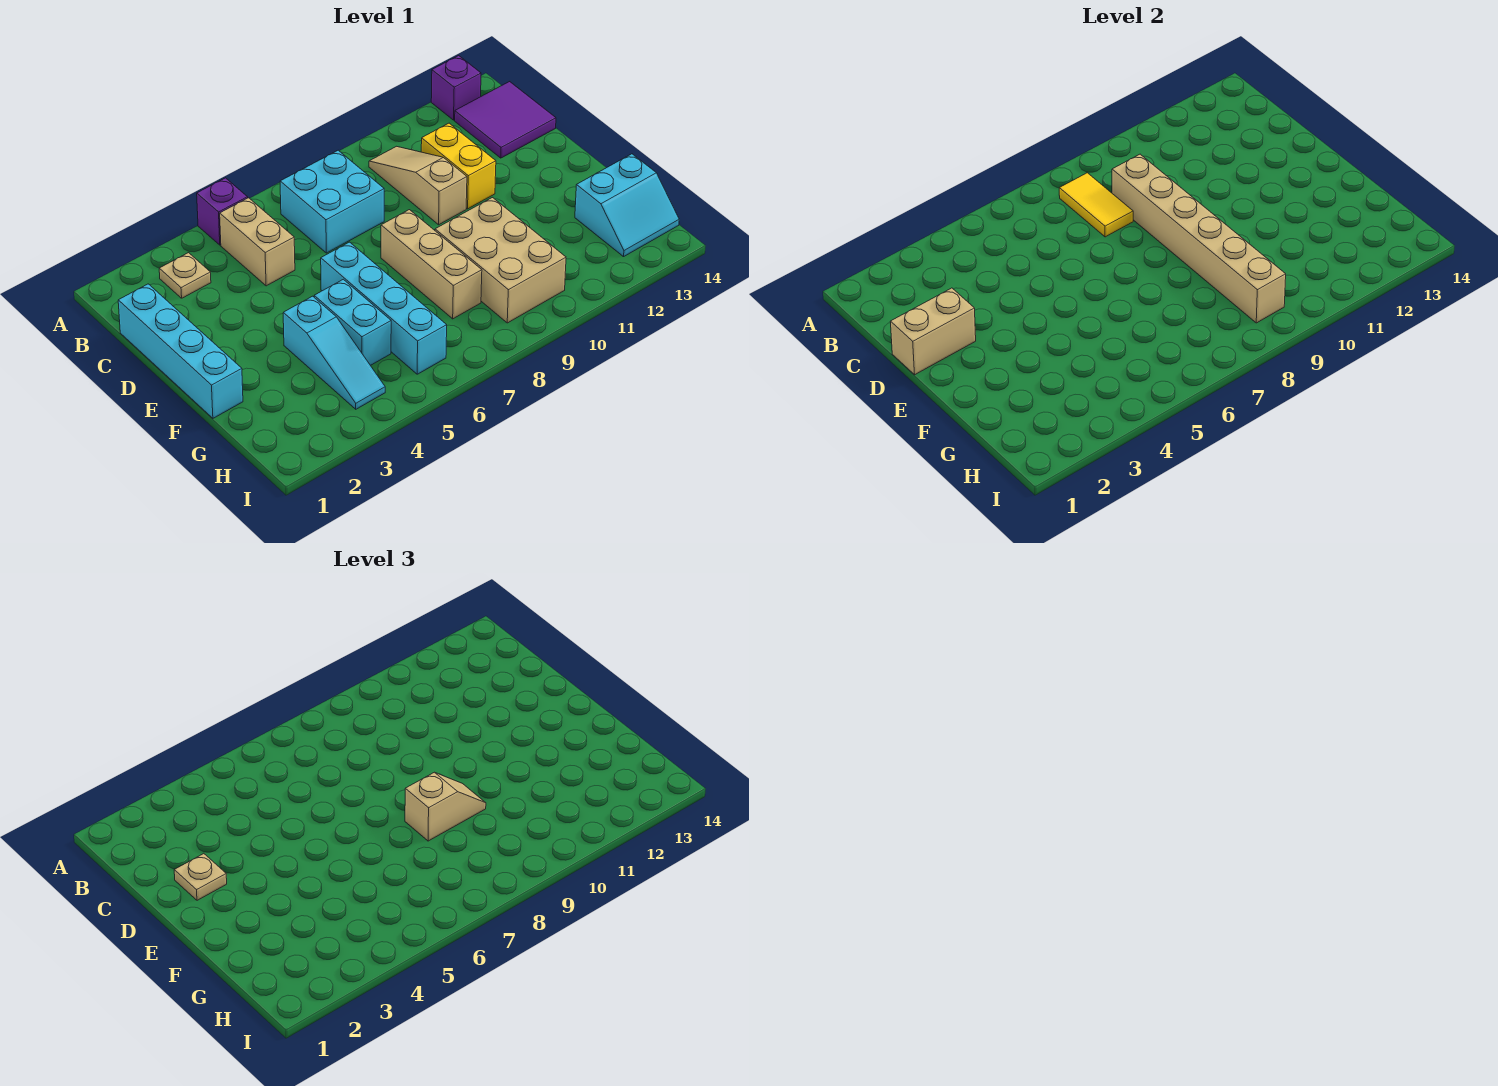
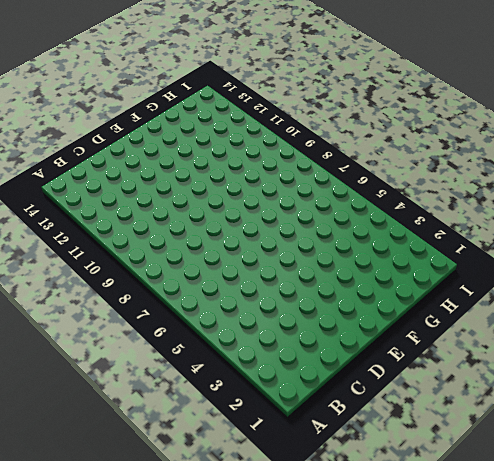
none -> purple 1x1 brick [197,178,248,245]
none -> purple 1x1 brick [431,56,481,120]
none -> tan 1x1 plate [159,253,211,298]

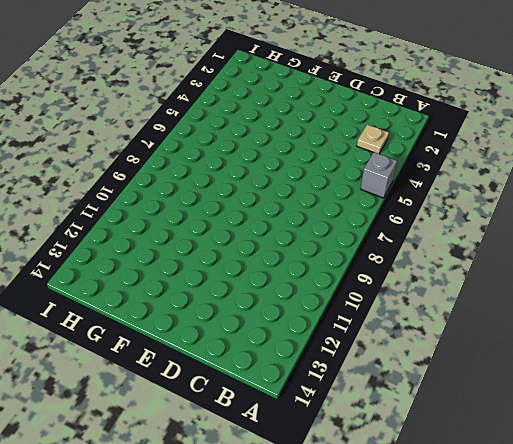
grey 1x1 brick [361,152,397,198] -> purple 1x1 brick [197,178,248,245]
none -> purple 1x1 brick [431,56,481,120]
none -> tan 1x2 brick [220,198,295,286]
none -> cyan 2x2 brick [280,150,384,253]

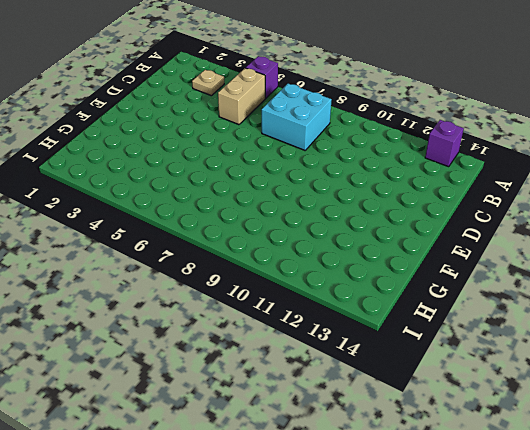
none -> tan 1x3 slope [369,146,467,225]
none -> purple 2x2 tile [455,82,556,158]
none -> cyan 1x4 brick [118,284,243,418]

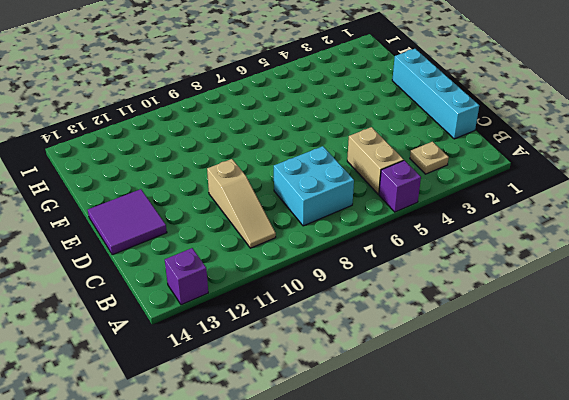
purple 2x2 tile [88,189,167,255] -> purple 2x2 tile moved to [455,82,556,158]
none -> yellow 1x2 brick [421,123,496,209]
none -> cyan 1x4 brick [321,242,447,374]
none -> tan 1x3 brick [381,210,482,319]

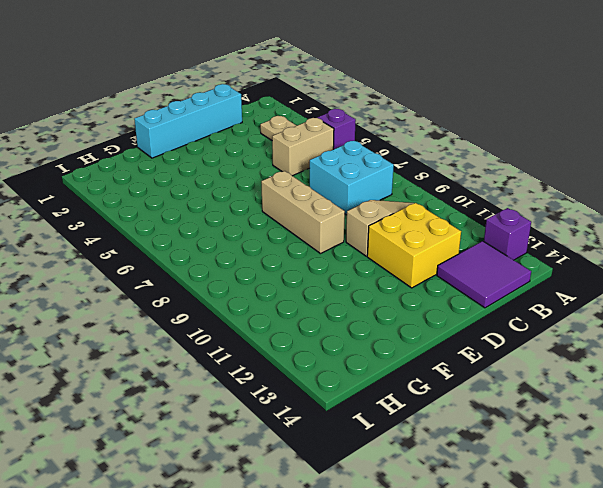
yellow 2x2 brick [367,203,461,288] -> yellow 1x2 brick [421,123,496,209]
tan 1x3 brick [261,171,345,254] -> tan 1x3 brick turned to [381,210,482,319]
none -> cyan 1x4 brick [321,242,447,374]
none -> cyan 1x3 slope [283,296,385,409]
none -> cyan 1x2 brick [314,279,391,365]

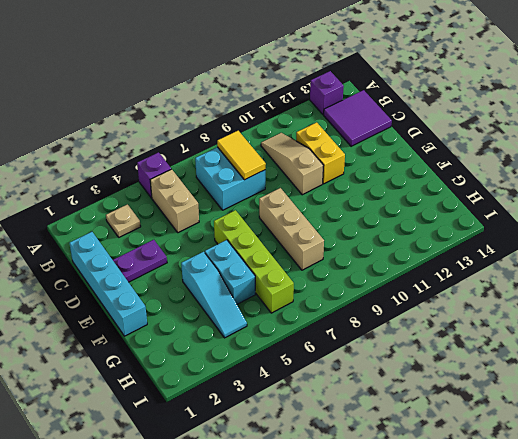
purple 1x2 plate [113,240,167,282] -> none
lime 1x4 brick [214,210,294,313] -> cyan 1x4 brick [321,242,447,374]
none -> tan 2x3 brick [435,198,566,323]
none -> cyan 2x2 slope [575,154,679,257]
none -> tan 1x6 brick [1112,154,1286,323]

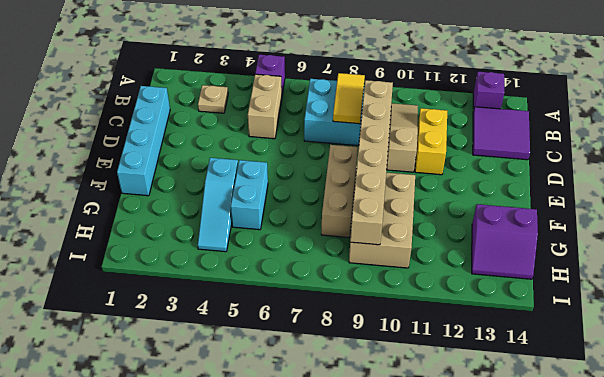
purple 2x2 slope [472,204,538,279] -> cyan 2x2 slope [575,154,679,257]
none -> cyan 1x4 brick [321,242,447,374]
none -> tan 1x2 brick [890,288,976,375]
none -> tan 1x1 plate [174,854,227,900]

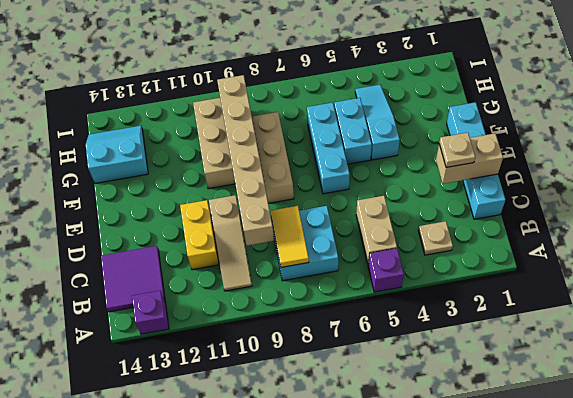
cyan 1x3 brick [307,103,350,194] -> cyan 1x4 brick [321,242,447,374]
none -> tan 1x2 slope [405,772,486,841]

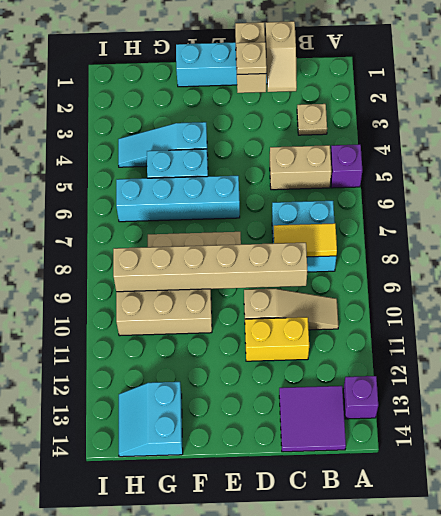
tan 1x2 slope [265,21,297,92] -> tan 1x2 slope moved to [405,772,486,841]

